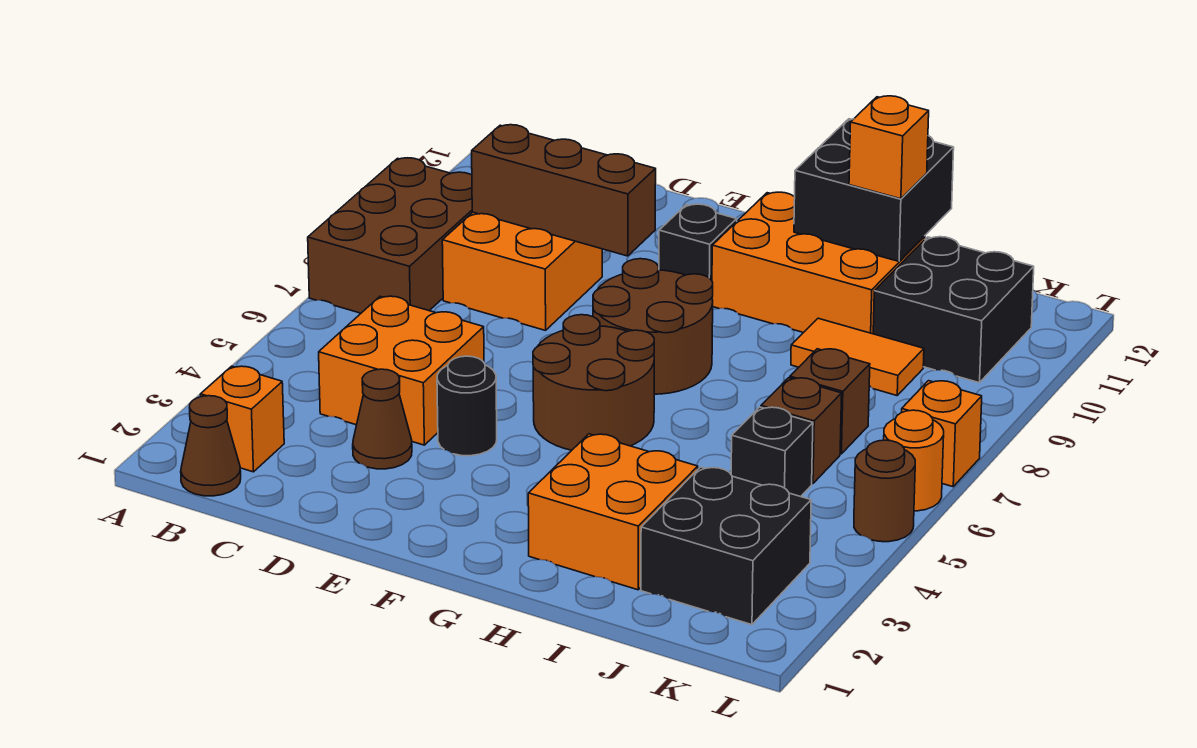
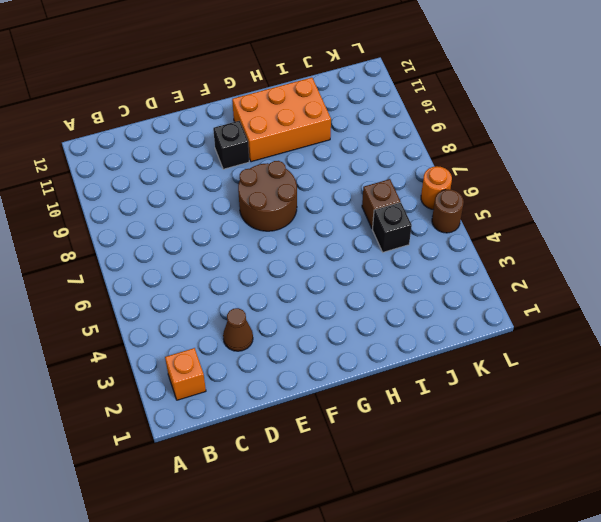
none -> brown 2x3 brick [308,158,473,313]
none -> brown 1x1 cone [181,396,241,496]
none -> orange 2x2 brick [319,296,484,445]

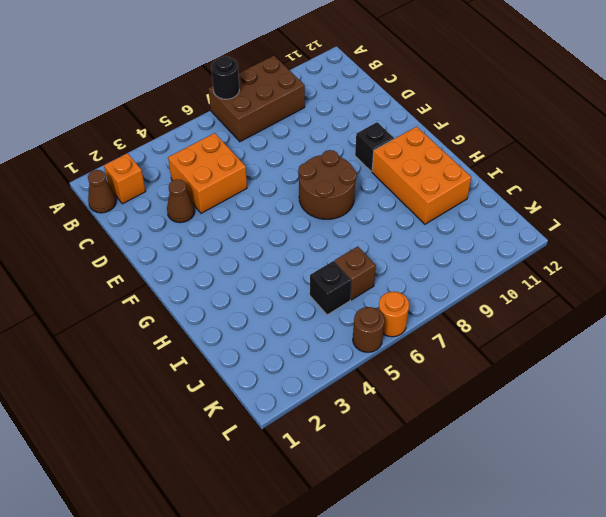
black 1x1 round brick [211,56,239,99] -> black 1x1 round brick moved to [437,356,497,456]
none -> orange 2x2 brick [442,212,602,330]
none -> brown 2x2 round brick [533,315,654,450]
none -> orange 2x2 brick [528,434,698,590]

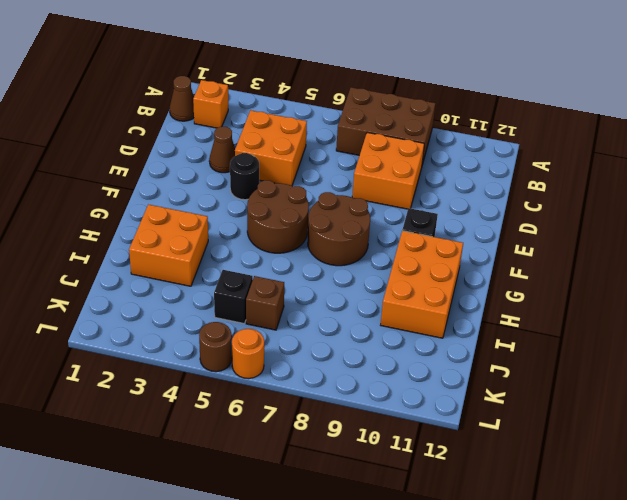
none -> orange 1x2 tile [791,318,924,395]
none -> black 2x2 brick [641,467,811,625]
none -> brown 1x1 brick [790,349,870,454]

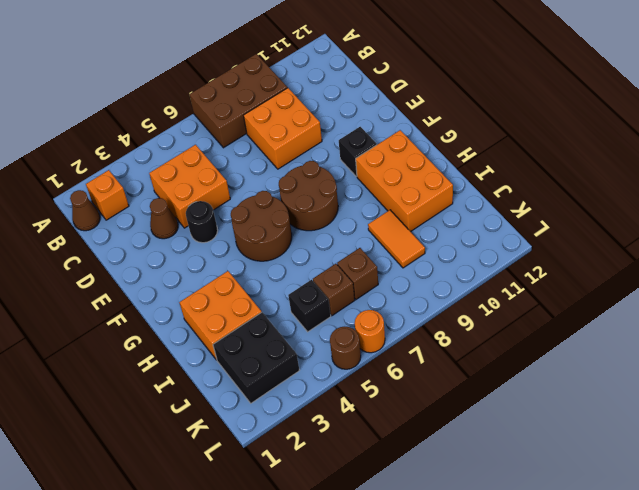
none -> black 2x2 brick [873,237,1034,383]
none -> orange 1x1 brick [902,381,982,487]
none -> brown 1x3 brick [472,125,656,256]

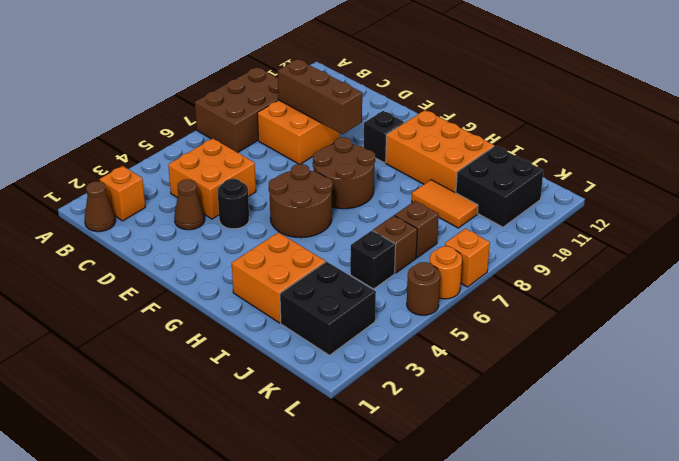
none -> black 2x2 brick [794,119,954,261]
none -> orange 1x1 brick [849,96,929,199]

